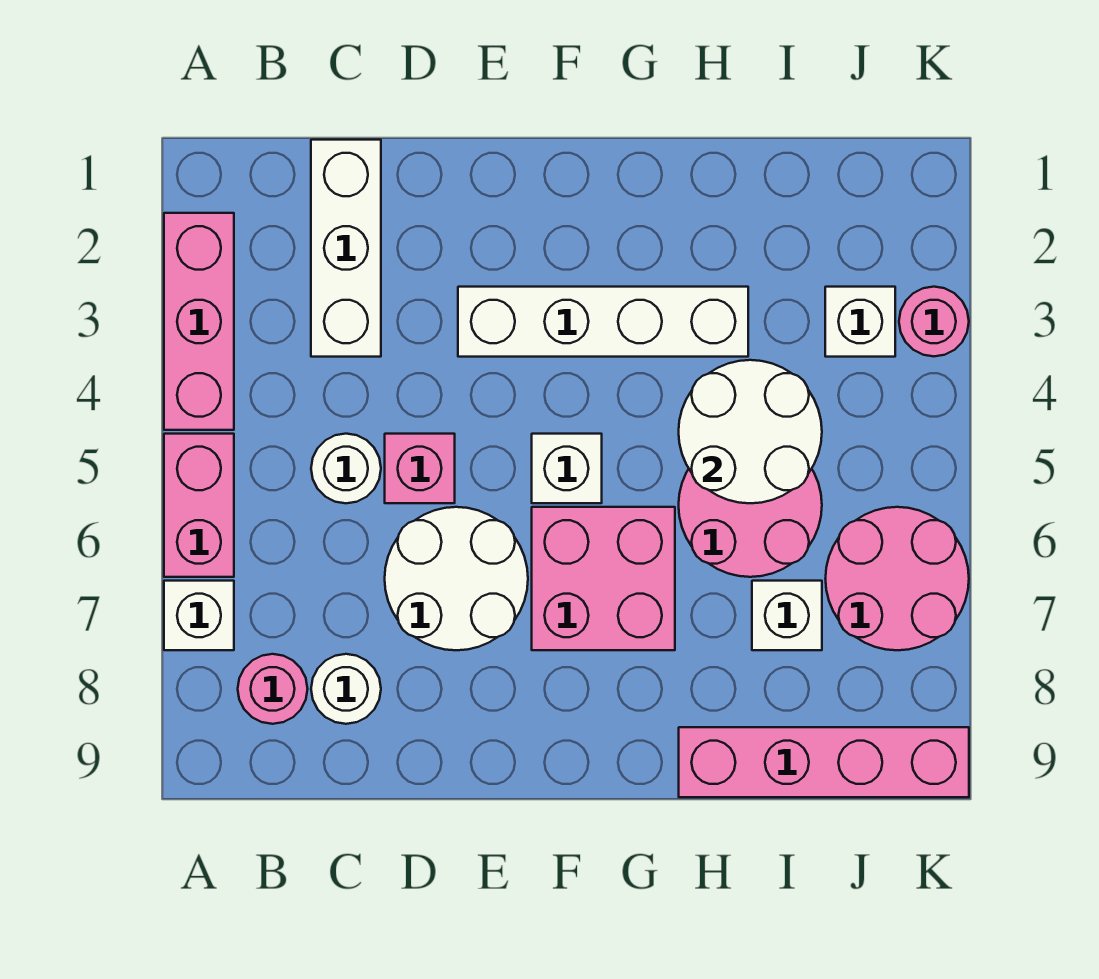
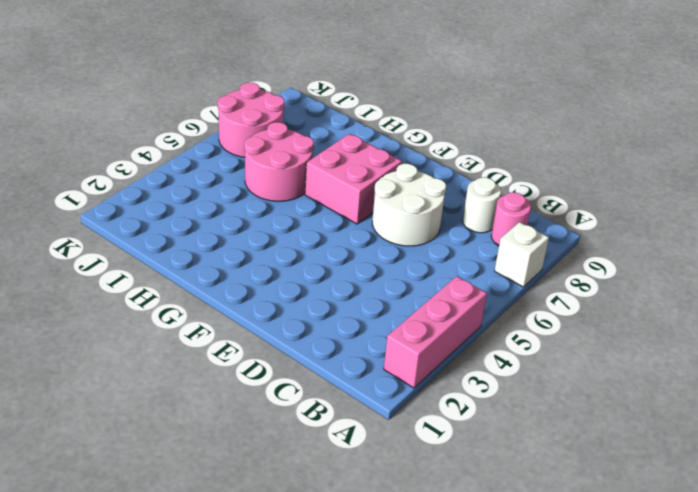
none -> pink 1x2 brick [164,434,234,577]
none -> white 1x3 brick [311,140,381,357]
none -> white 1x1 round brick [311,434,381,503]

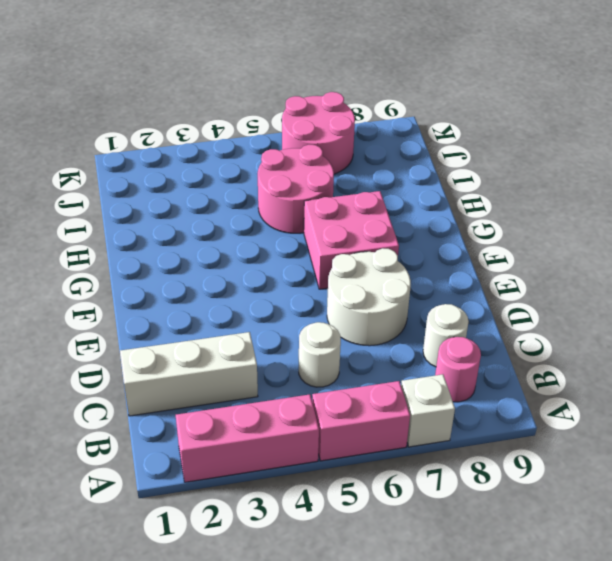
none -> pink 1x1 brick [385,434,455,503]
none -> white 1x4 brick [458,287,748,357]
none -> white 1x1 brick [532,434,602,503]

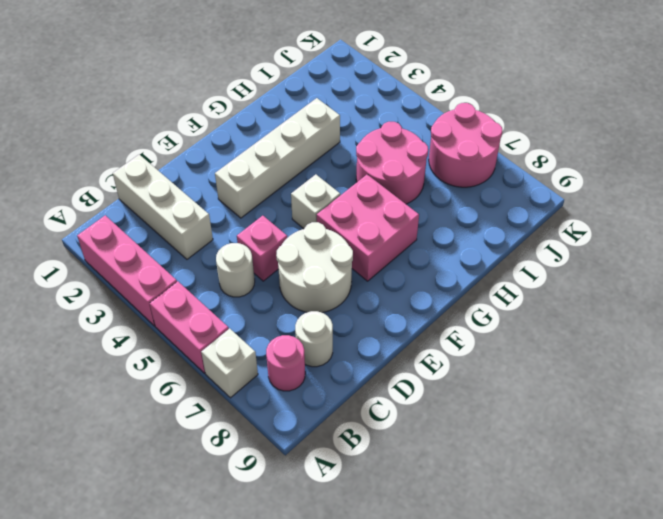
none -> pink 1x4 brick [679,727,969,797]
none -> white 1x1 brick [752,581,822,650]
none -> white 1x1 brick [825,287,895,357]

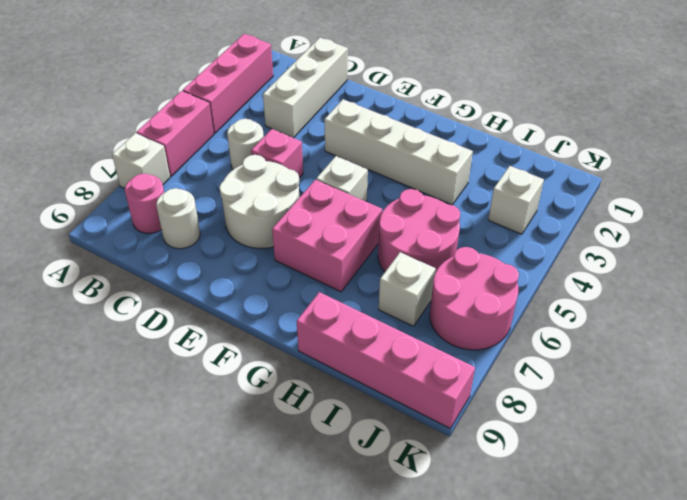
none -> pink 1x1 round brick [899,287,969,356]
none -> white 2x2 round brick [679,360,822,503]

